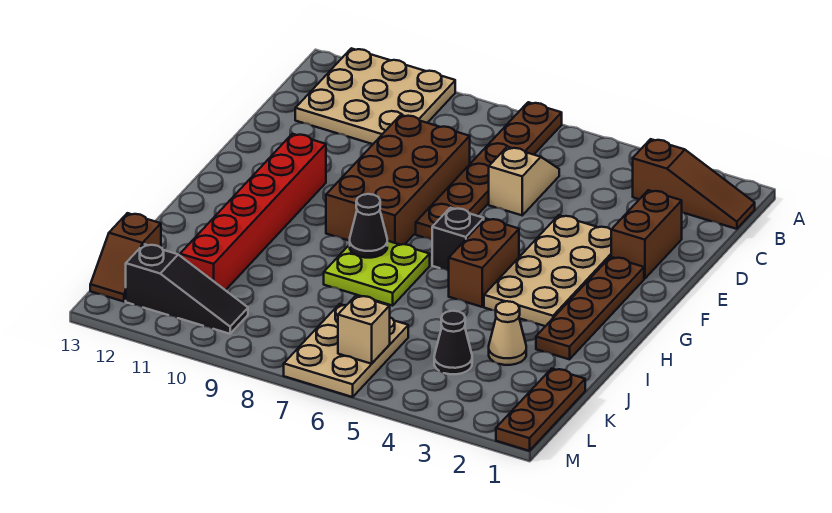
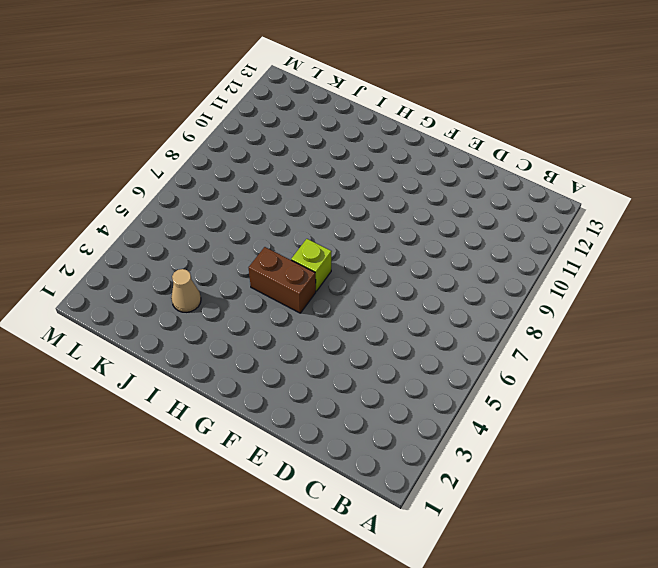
lime 1x1 brick [291,239,332,291] -> black 1x1 brick [432,208,484,271]
none -> brown 1x6 plate [416,102,562,240]
none -> tan 3x3 plate [295,48,455,144]
none -> brown 1x3 slope [633,139,755,229]

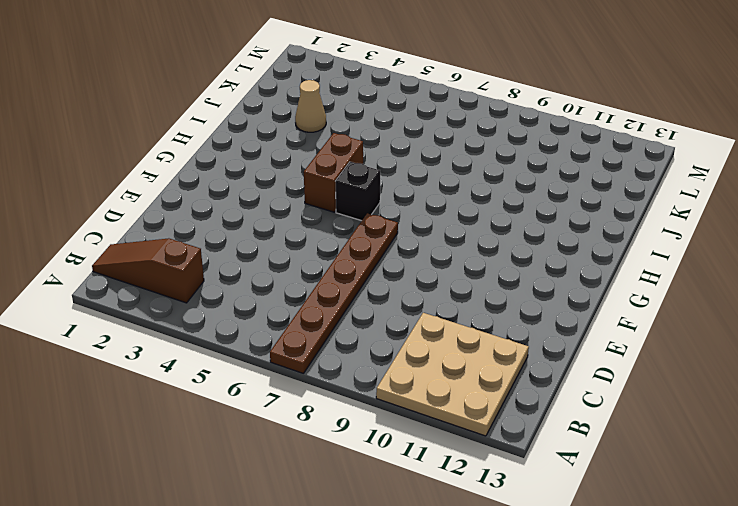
none -> tan 1x2 slope [489,147,559,215]
none -> brown 1x2 brick [611,190,682,279]
none -> brown 2x4 brick [326,115,470,245]

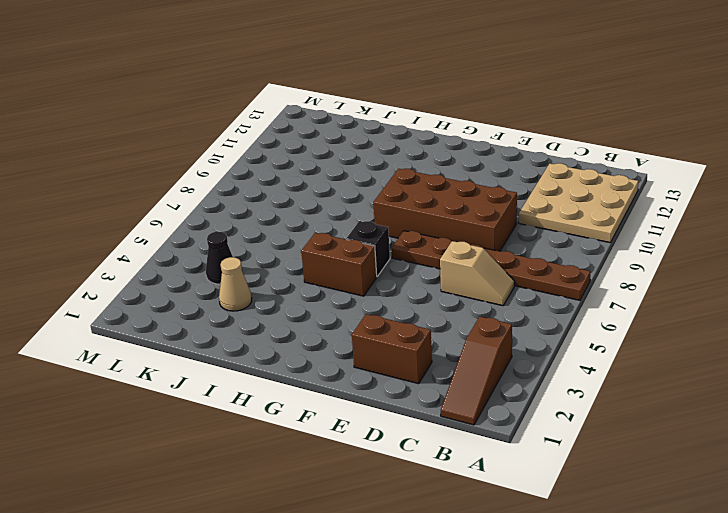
none -> tan 2x4 plate [484,215,611,326]
none -> brown 1x4 plate [536,257,644,359]
none -> red 1x6 brick [180,134,326,290]

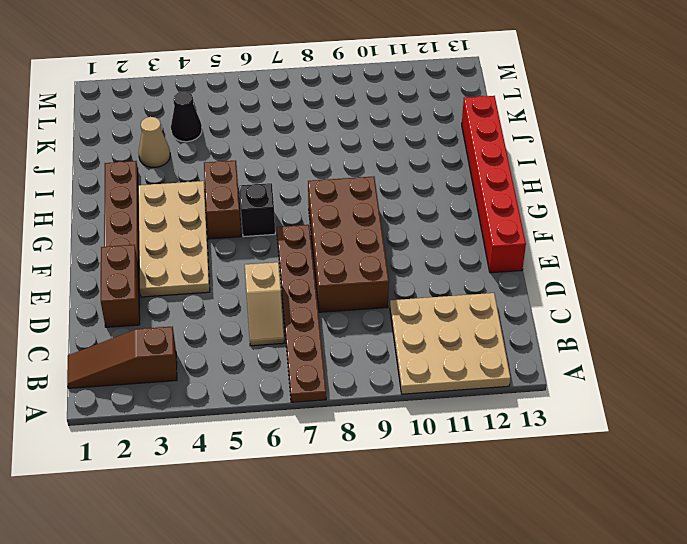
red 1x6 brick [462,96,526,273] -> red 1x6 brick moved to [180,134,326,290]
none -> lime 2x2 plate [324,241,430,306]
none -> brown 1x3 plate [496,369,585,451]
none -> tan 2x3 plate [284,304,408,397]

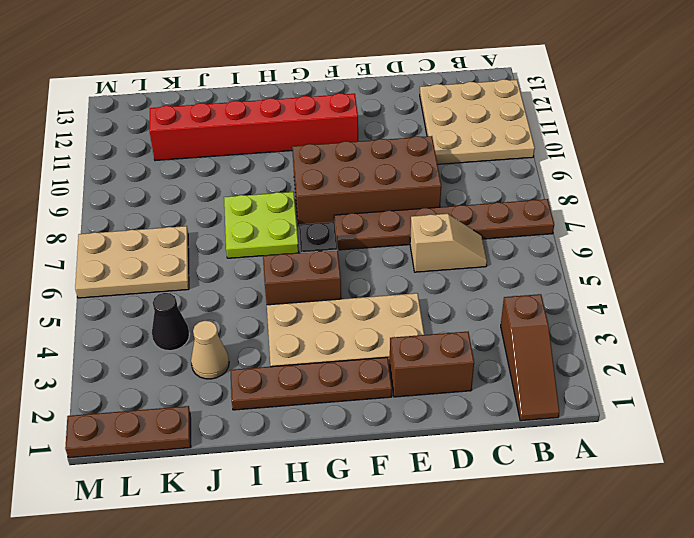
none -> brown 1x2 slope [90,213,161,302]
none -> black 1x3 slope [126,244,248,334]
none -> black 1x1 cone [350,194,387,258]

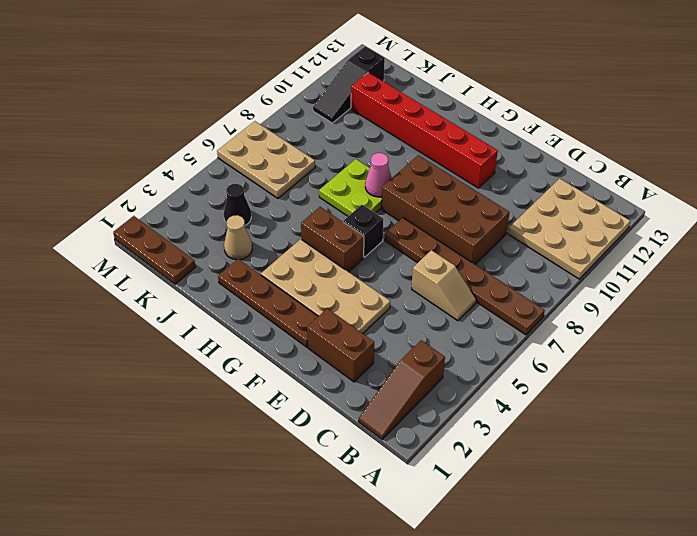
pink 1x1 cone [365,153,391,197] -> black 1x1 cone [350,194,387,258]
none -> brown 1x2 slope [90,213,161,302]
none -> tan 1x1 brick [338,296,390,364]

